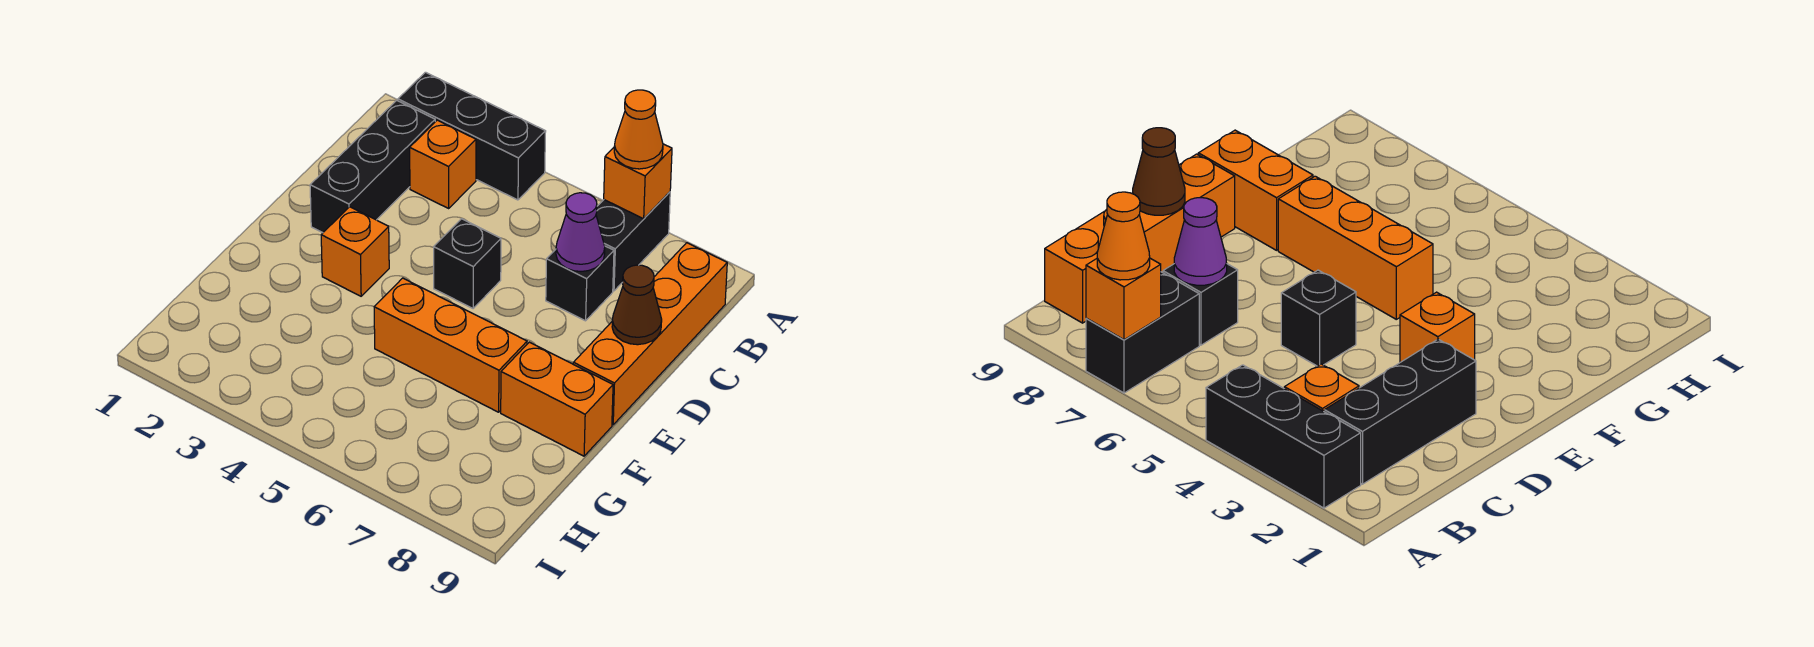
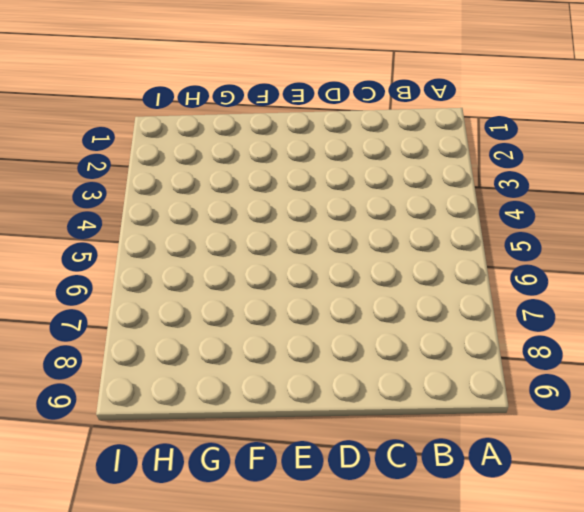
none -> black 1x3 brick [398,72,546,200]
none -> black 1x2 brick [596,192,670,291]
none -> black 1x3 brick [310,100,435,233]

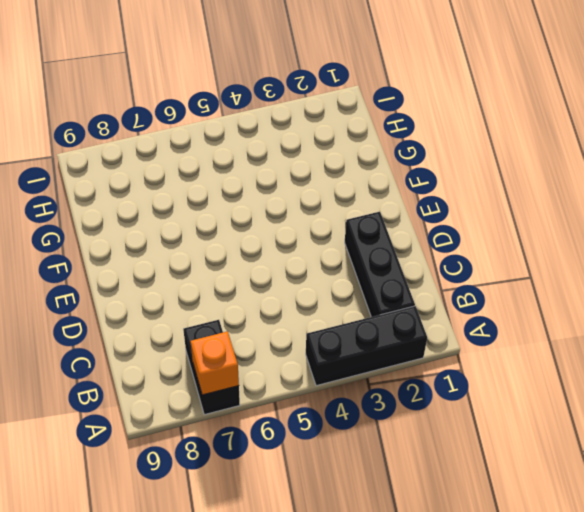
none -> orange 1x1 brick [410,120,476,208]
none -> orange 1x4 brick [573,243,727,425]
none -> black 1x1 brick [546,246,614,321]

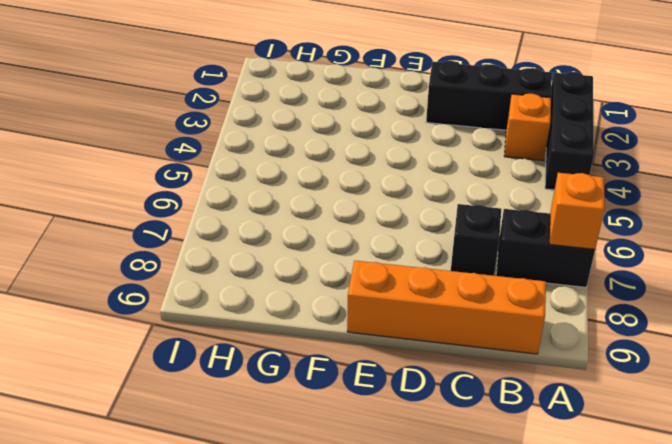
none -> black 1x1 brick [434,219,501,308]
none -> orange 1x1 brick [321,207,389,296]
none -> orange 1x3 brick [374,278,527,412]

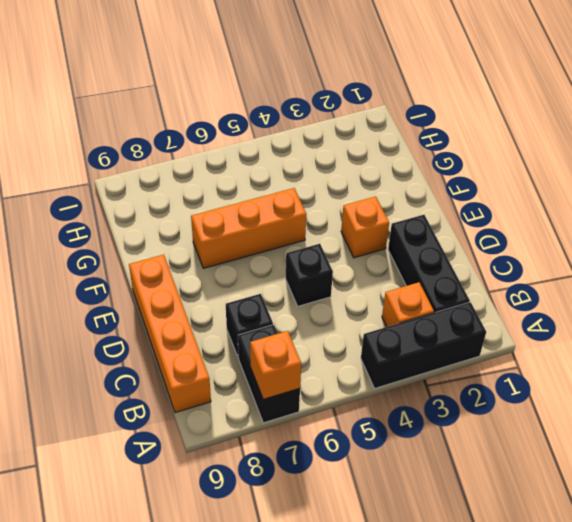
none -> orange 1x2 brick [501,342,613,456]
none -> purple 1x1 cone [556,193,605,271]
none -> brown 1x1 cone [612,265,662,345]

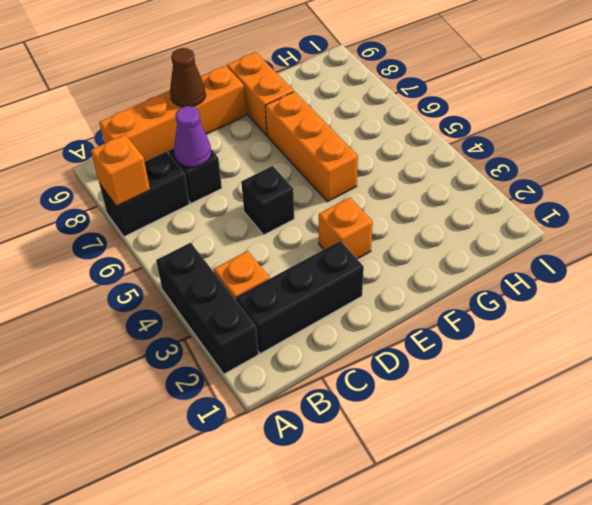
none -> orange 1x1 cone [614,90,663,169]

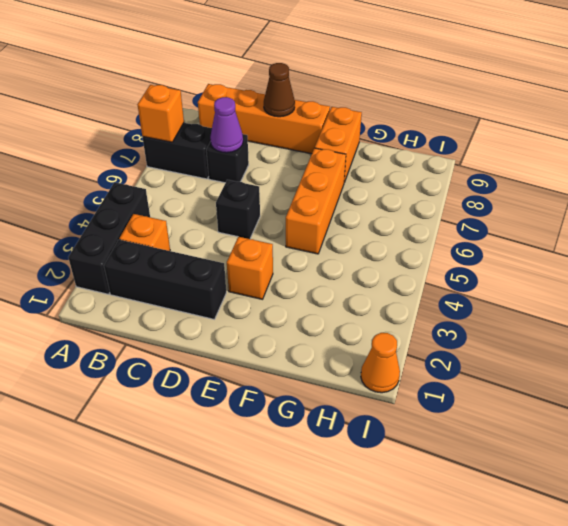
orange 1x1 cone [361,333,400,393] -> orange 1x1 cone moved to [614,90,663,169]

